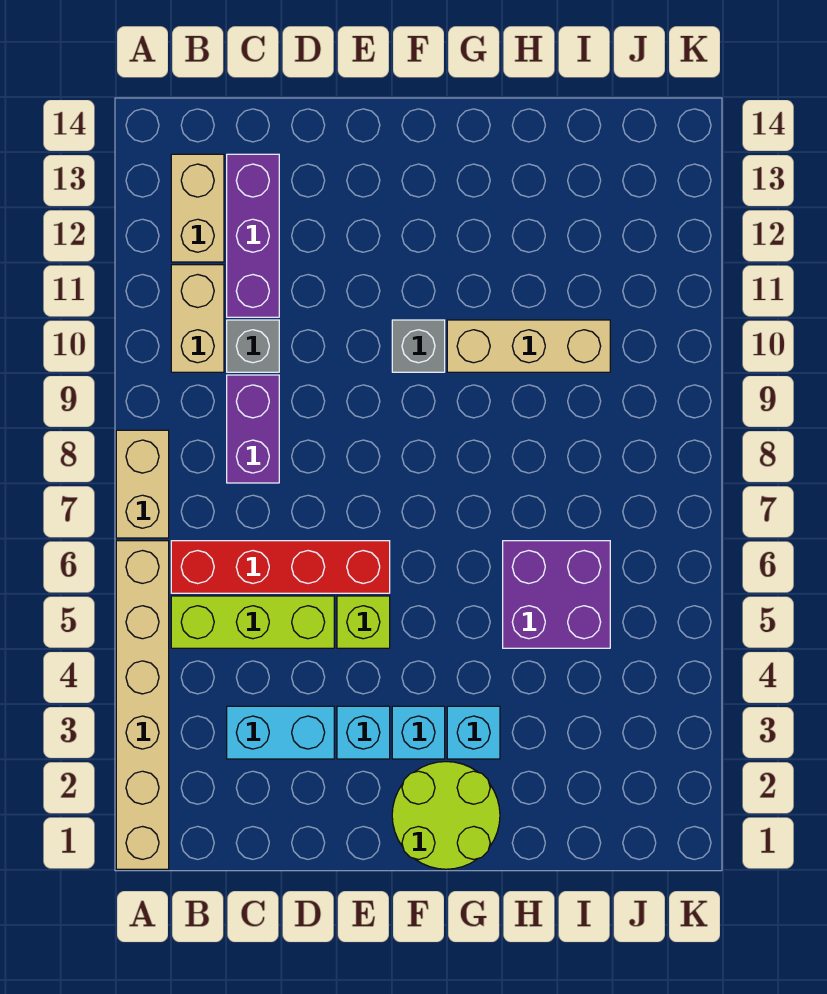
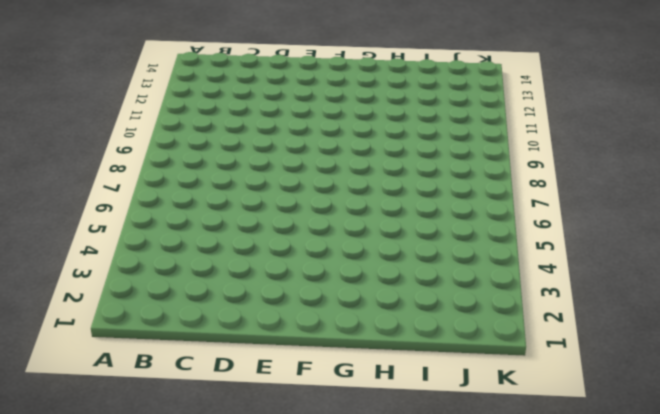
none -> tan 1x6 brick [116,541,169,869]
none -> tan 1x2 brick [116,430,169,538]
none -> lime 1x3 brick [171,596,334,648]

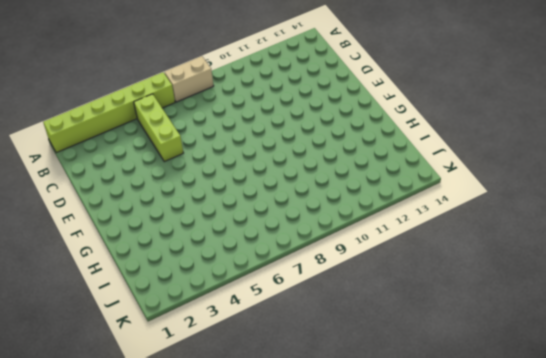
lime 1x6 brick [43,72,175,153] -> tan 1x6 brick [116,541,169,869]
none -> red 1x4 brick [171,541,390,593]
none -> tan 1x2 brick [171,265,224,372]
none -> tan 1x2 brick [171,154,224,262]

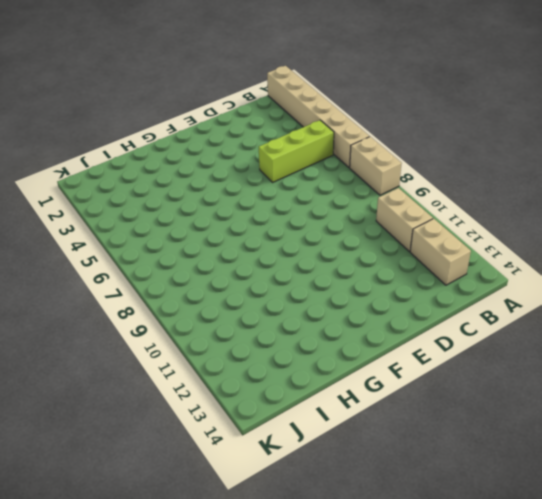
none -> red 1x4 brick [171,541,390,593]
none -> cyan 1x2 brick [227,706,334,759]
none -> purple 1x2 brick [227,375,279,483]

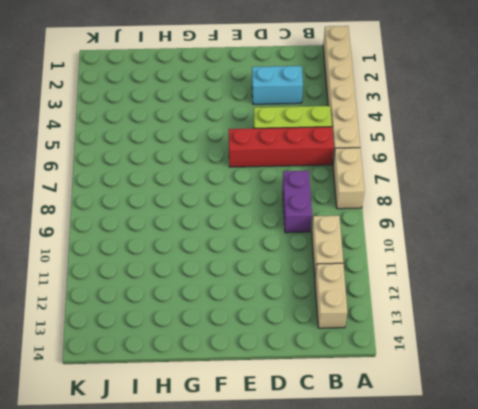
none -> grey 1x1 brick [227,320,279,372]
none -> purple 1x3 brick [227,154,279,317]
none -> cyan 1x1 brick [337,706,390,759]

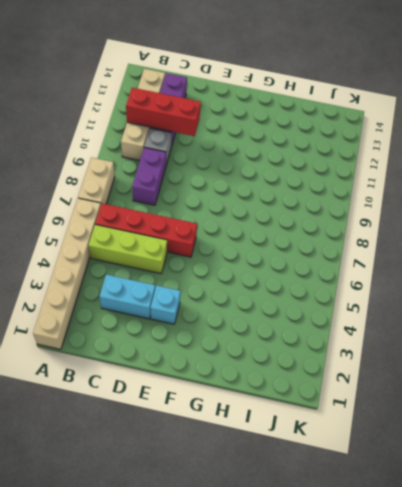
red 1x3 brick [126,88,201,136] -> none
none -> lime 1x1 brick [337,596,390,648]
none -> lime 2x2 round brick [392,762,500,869]
none -> cyan 1x1 brick [392,706,445,759]

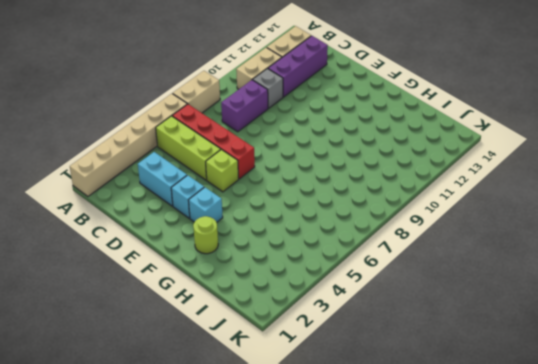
lime 1x1 round brick [193,216,218,254] -> lime 2x2 round brick [392,762,500,869]
none -> grey 1x1 brick [392,320,445,372]
none -> cyan 1x1 brick [447,706,500,759]
none -> tan 1x3 brick [447,320,610,372]

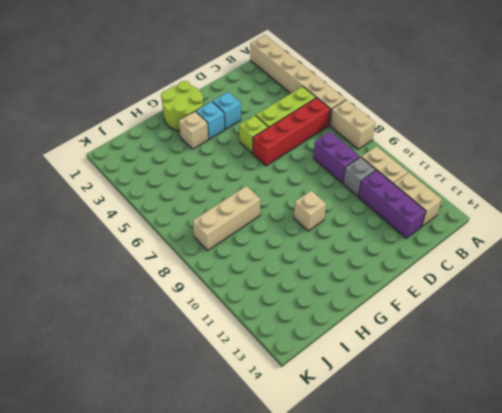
tan 1x1 brick [294,191,326,231] -> grey 1x1 brick [392,320,445,372]
tan 1x1 brick [179,112,209,149] -> cyan 1x1 brick [447,706,500,759]
tan 1x3 brick [193,186,261,251] -> tan 1x3 brick moved to [447,320,610,372]
none -> cyan 1x2 brick [227,706,334,759]
none -> purple 2x2 brick [503,541,610,648]

